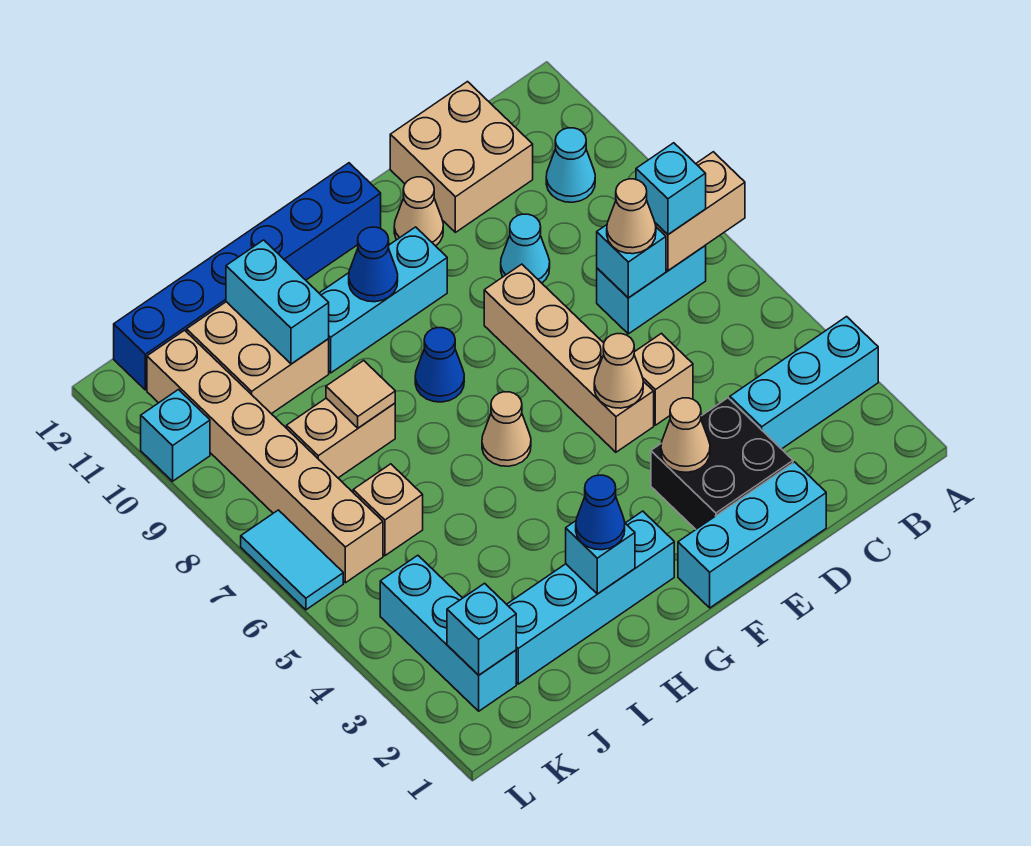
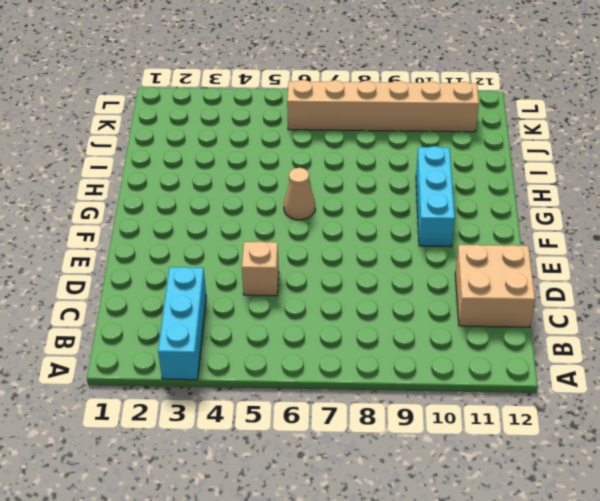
none -> cyan 1x2 brick [597,246,706,334]
none -> cyan 1x1 cone [546,128,595,202]
none -> cyan 1x3 brick [678,462,826,608]
none -> black 2x2 brick [651,398,793,529]

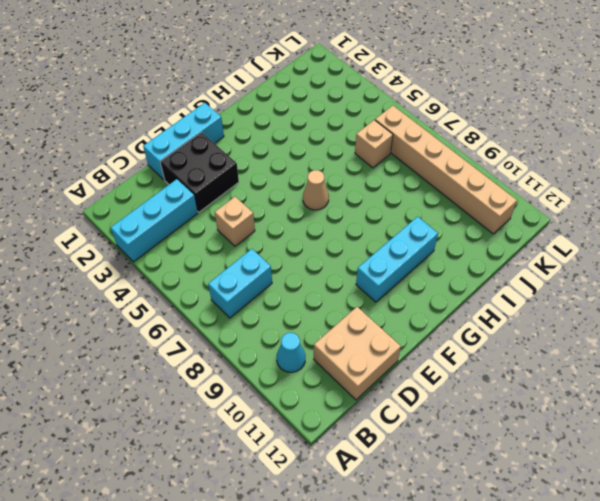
none -> cyan 1x1 cone [501,214,550,283]
none -> tan 1x4 brick [484,264,654,452]
none -> tan 1x1 cone [394,177,443,246]
none -> blue 1x6 brick [114,163,381,390]

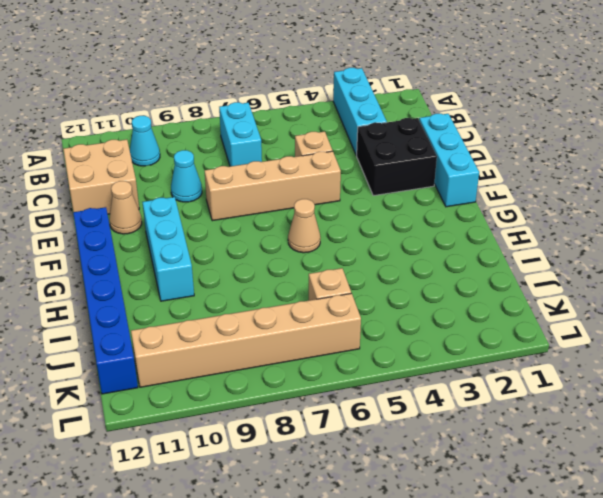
none -> cyan 1x4 brick [507,511,674,684]
none -> blue 1x1 cone [415,328,464,402]
none -> tan 1x2 brick [287,398,395,478]
none -> tan 2x2 brick [187,302,329,414]

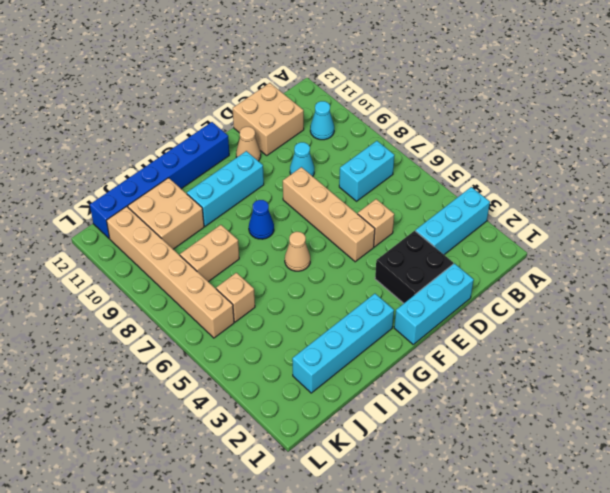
none -> cyan 1x3 brick [380,555,516,711]
none -> cyan 1x2 tile [241,510,343,610]
none -> cyan 1x1 brick [141,390,210,481]
none -> tan 1x2 brick [655,152,745,271]

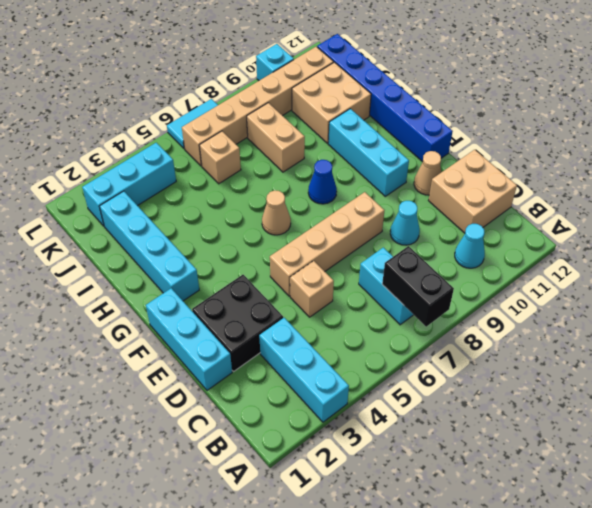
black 1x2 brick [382,246,454,327] -> tan 1x2 brick [655,152,745,271]
none -> cyan 1x1 brick [597,225,666,298]
none -> tan 1x1 cone [661,398,710,472]
none -> tan 1x1 cone [594,334,643,408]
none -> blue 1x1 cone [349,227,398,302]

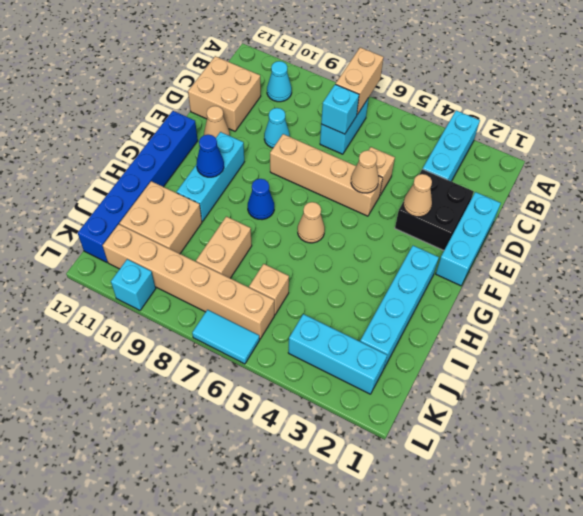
none -> cyan 1x1 brick [566,521,635,594]
none -> tan 1x1 tile [326,360,395,428]
none -> cyan 1x2 brick [226,240,329,364]
none -> cyan 1x1 brick [447,583,516,675]

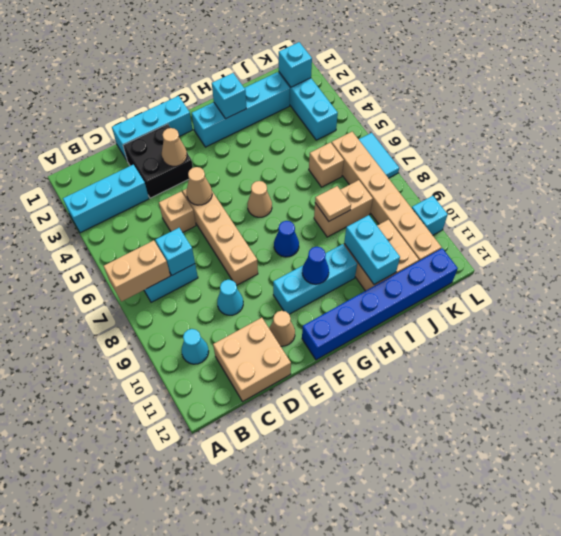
none -> cyan 1x1 brick [636,143,706,234]
none -> tan 1x1 cone [607,179,656,254]
none -> blue 1x1 cone [576,475,625,550]

